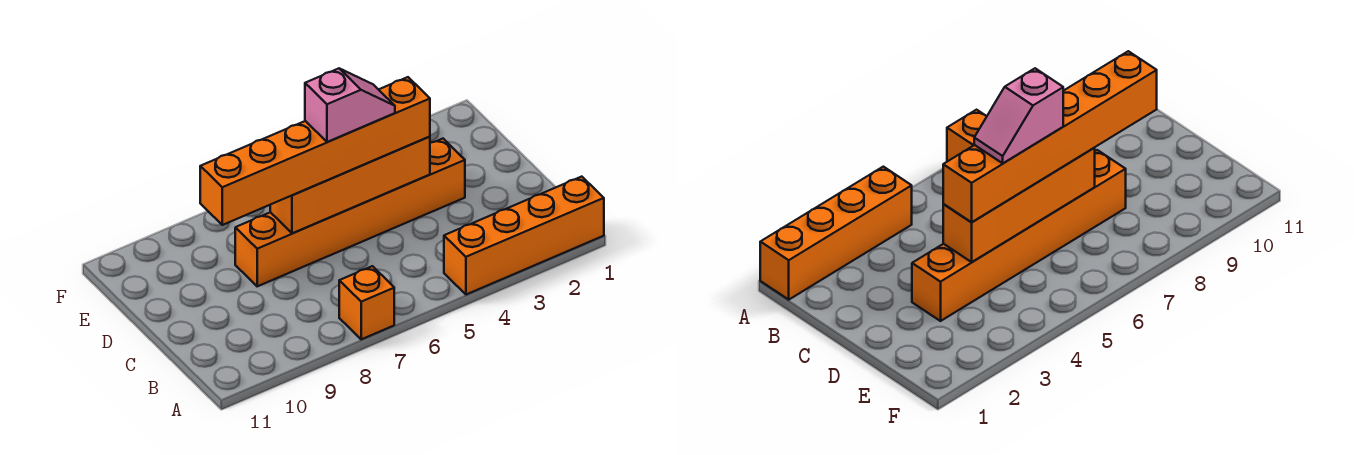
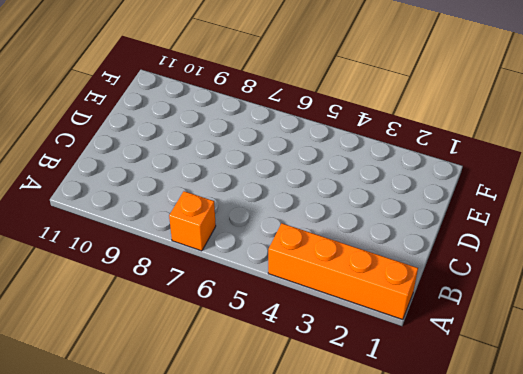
none -> orange 1x6 brick [235,139,465,286]
none -> orange 1x4 brick [270,137,430,233]

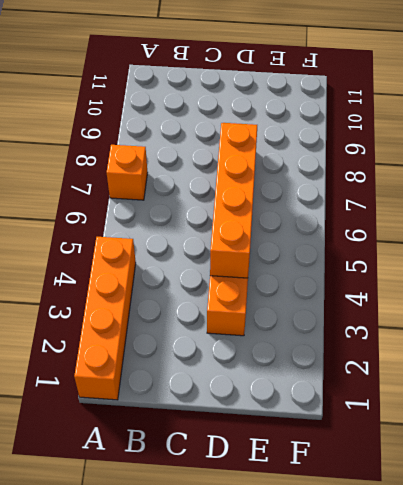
none -> orange 1x6 brick [200,77,430,225]
none -> pink 1x2 slope [305,69,395,142]

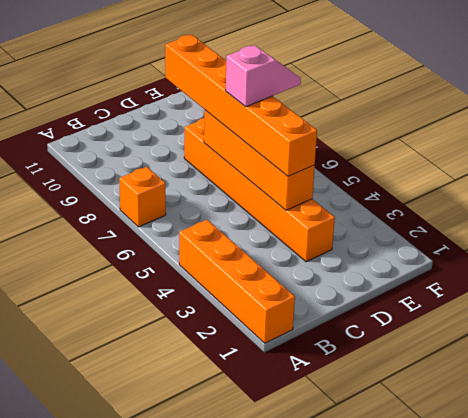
pink 1x2 slope [226,45,301,107] -> pink 1x2 slope turned to [305,69,395,142]

